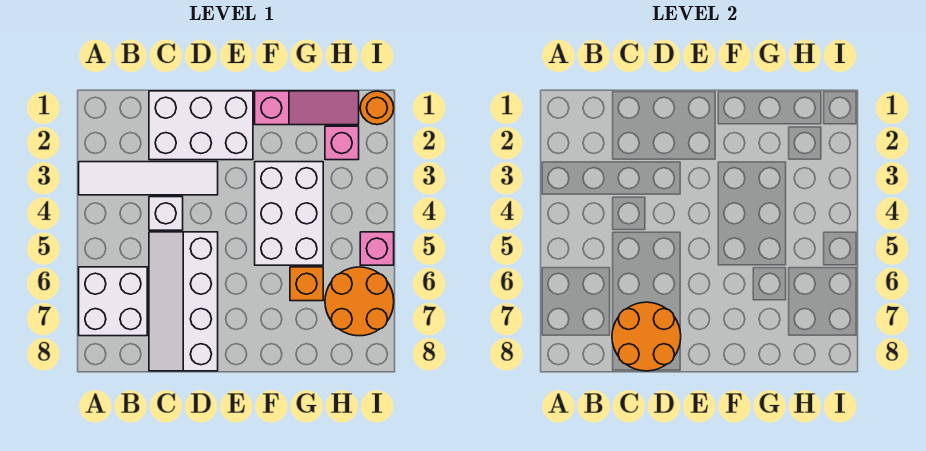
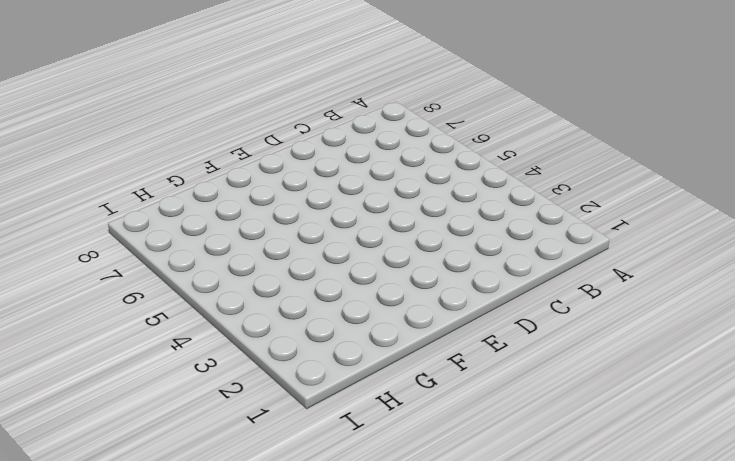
none -> white 1x4 tile [79,162,218,195]
none -> white 2x2 brick [79,267,147,336]
none -> white 2x3 brick [149,91,253,160]

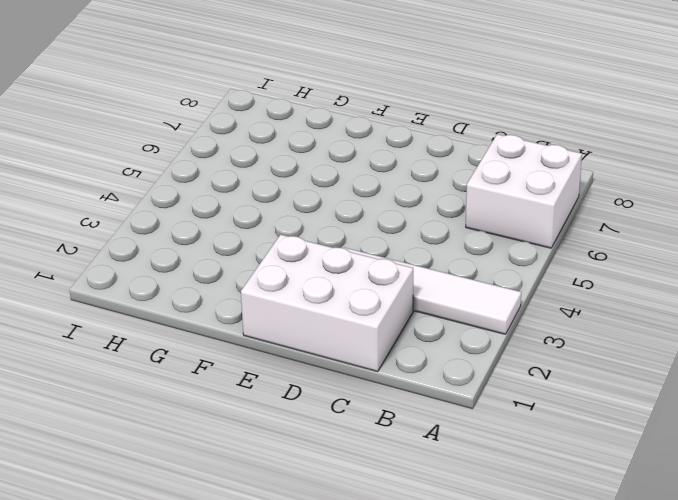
none -> white 1x1 brick [149,197,183,230]
none -> white 2x4 slope [149,232,218,371]
none -> pink 1x3 slope [255,91,359,125]

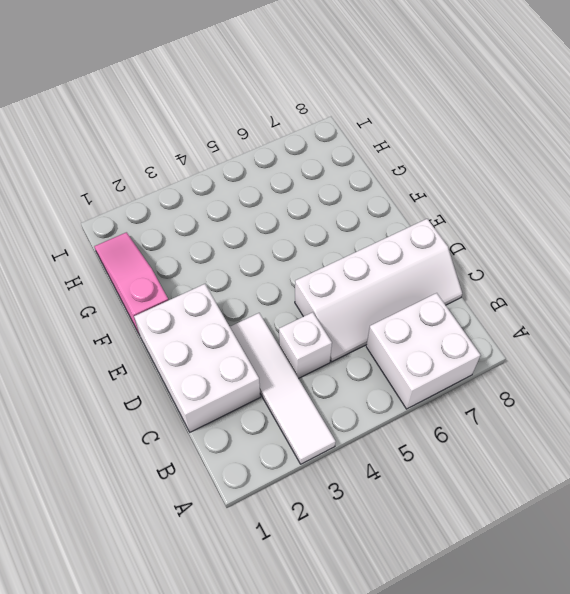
none -> white 2x3 brick [255,162,323,265]
none -> orange 1x1 brick [290,267,323,301]
none -> pink 1x1 brick [325,126,359,160]

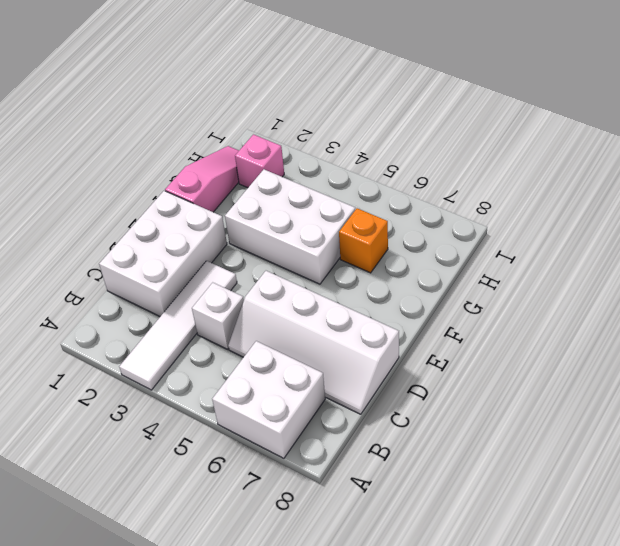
none -> orange 2x2 round brick [325,267,394,336]
none -> orange 1x1 round brick [360,91,394,125]
none -> pink 1x1 brick [360,232,394,265]

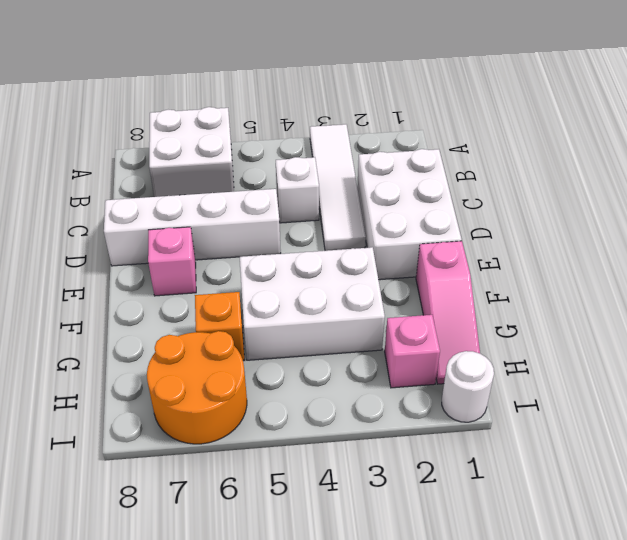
pink 1x1 brick [148,227,196,296] -> pink 1x1 brick moved to [360,232,394,265]
white 1x1 round brick [442,351,494,422] -> orange 1x1 round brick [360,91,394,125]
none -> orange 2x2 round brick [612,302,681,371]

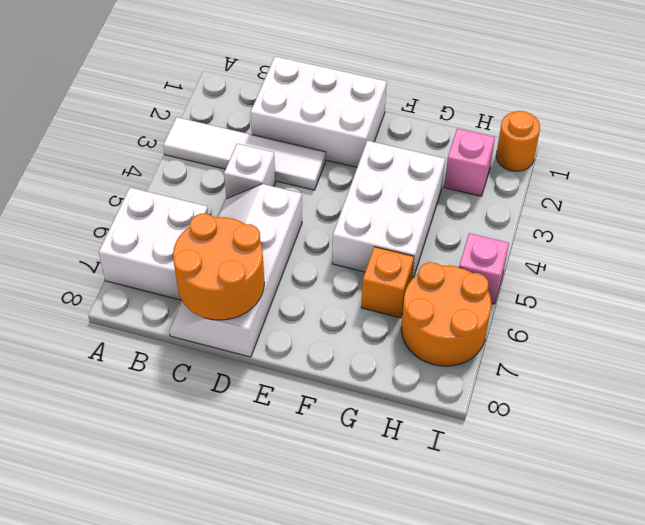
none -> pink 1x3 slope [255,91,359,125]

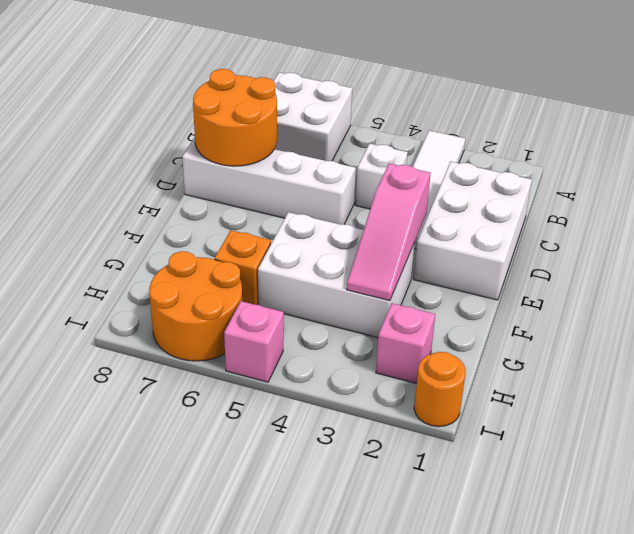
pink 1x3 slope [347,163,430,301] -> pink 1x3 slope moved to [255,91,359,125]

